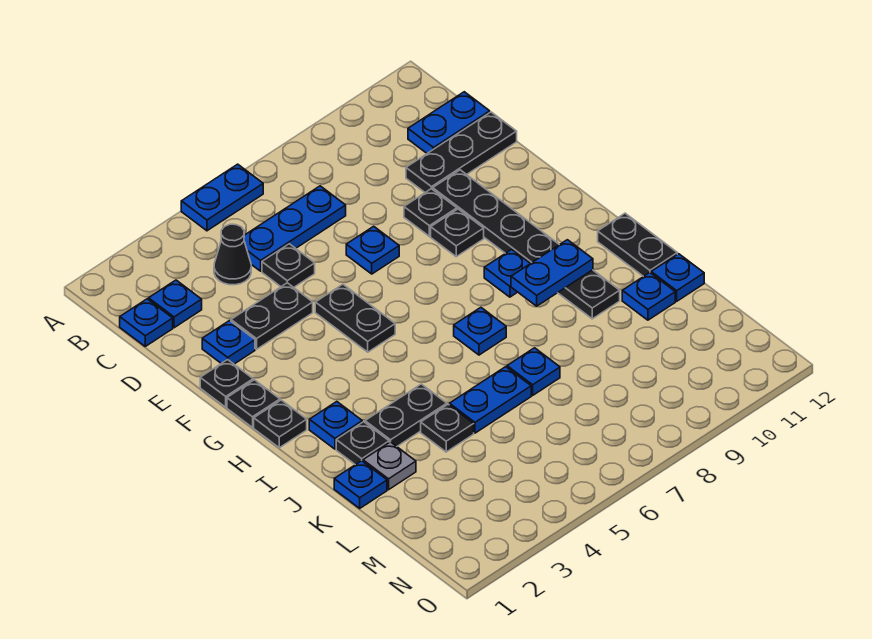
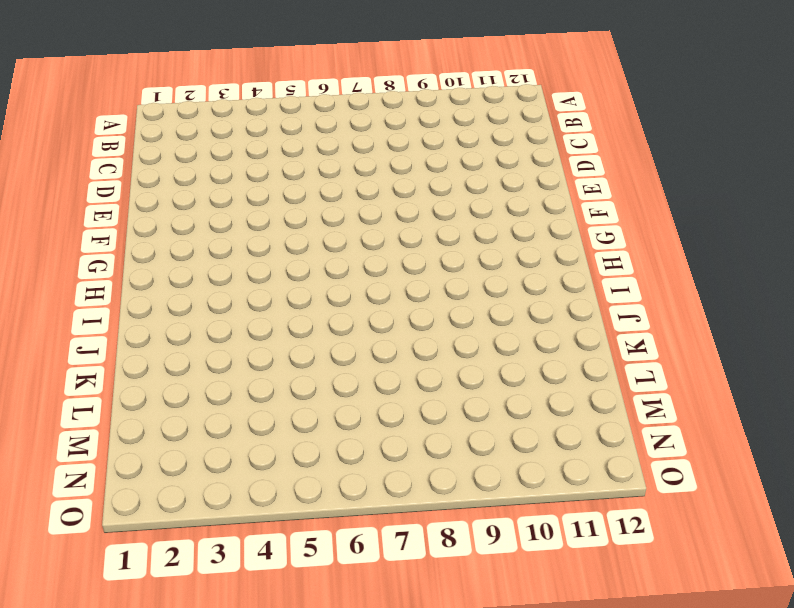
none -> blue 1x2 plate [181,164,263,231]
none -> blue 1x1 plate [120,299,173,346]
none -> blue 1x1 plate [149,280,202,328]
none -> black 1x1 cone [214,224,251,285]

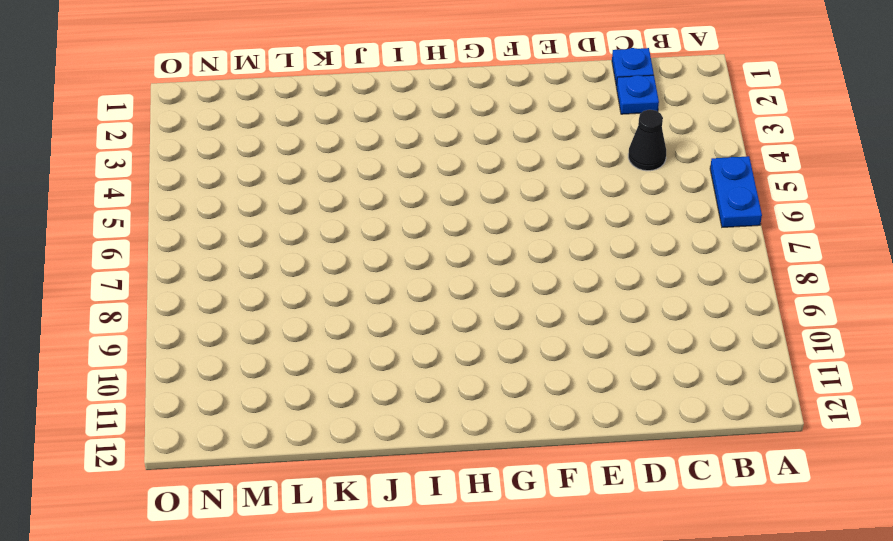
none -> blue 1x3 plate [244,186,346,271]
none -> blue 1x2 plate [408,92,490,153]
none -> black 1x1 plate [262,244,315,287]
none -> black 1x3 plate [406,112,517,192]

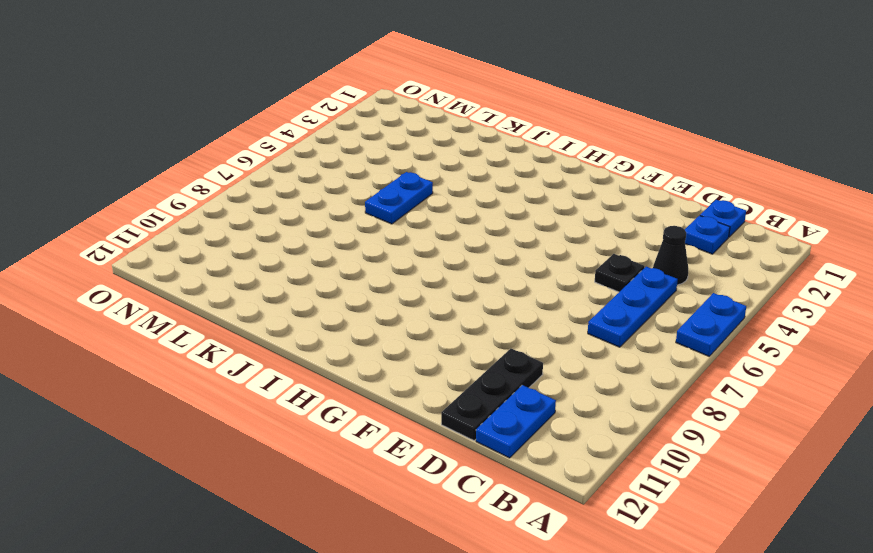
none -> blue 1x1 plate [202,321,255,364]
none -> black 1x2 plate [231,283,313,349]
none -> blue 1x1 plate [346,226,399,274]
none -> black 1x1 plate [404,189,457,236]

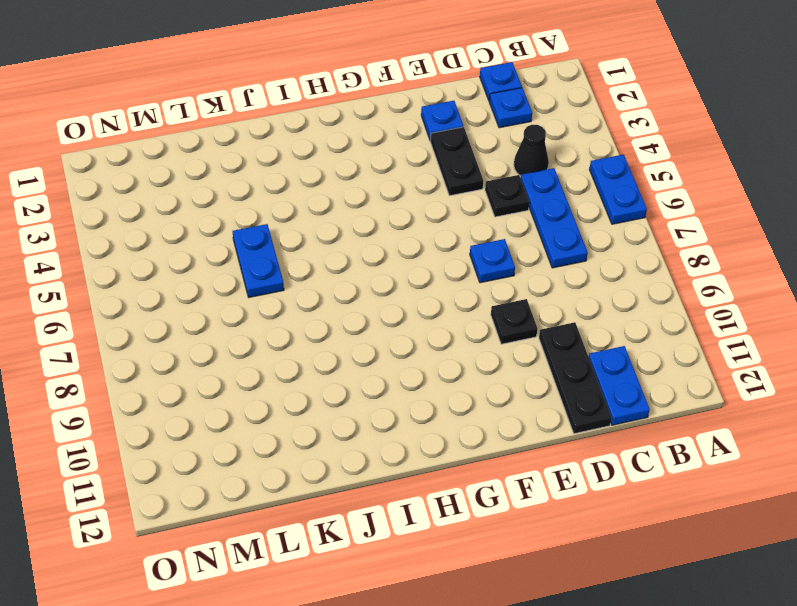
none -> black 1x6 plate [433,170,620,319]
none -> black 1x1 plate [200,360,253,407]
none -> black 1x2 plate [315,284,395,352]
none -> black 1x1 plate [431,209,484,257]

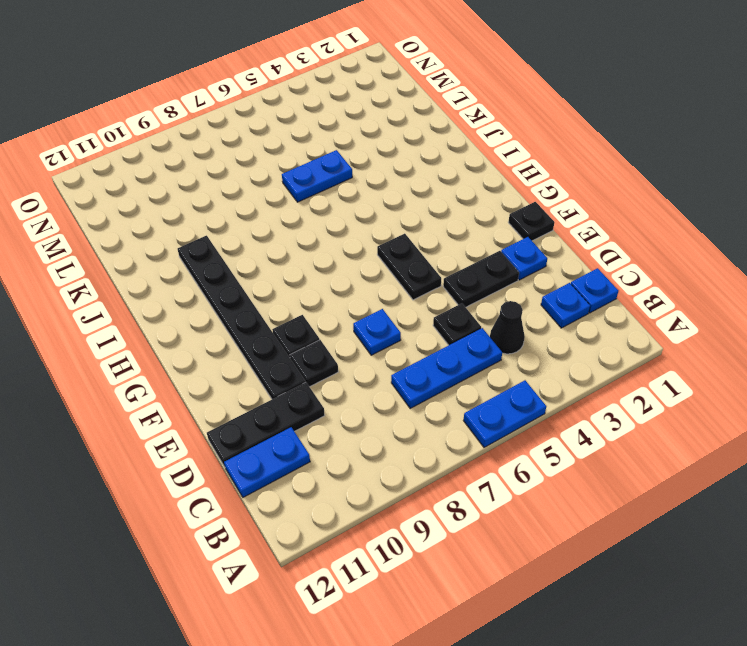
none -> black 1x1 plate [227,380,280,427]
none -> black 1x1 plate [254,400,307,448]
none -> blue 1x1 plate [484,250,531,297]
none -> blue 1x1 plate [309,402,362,449]

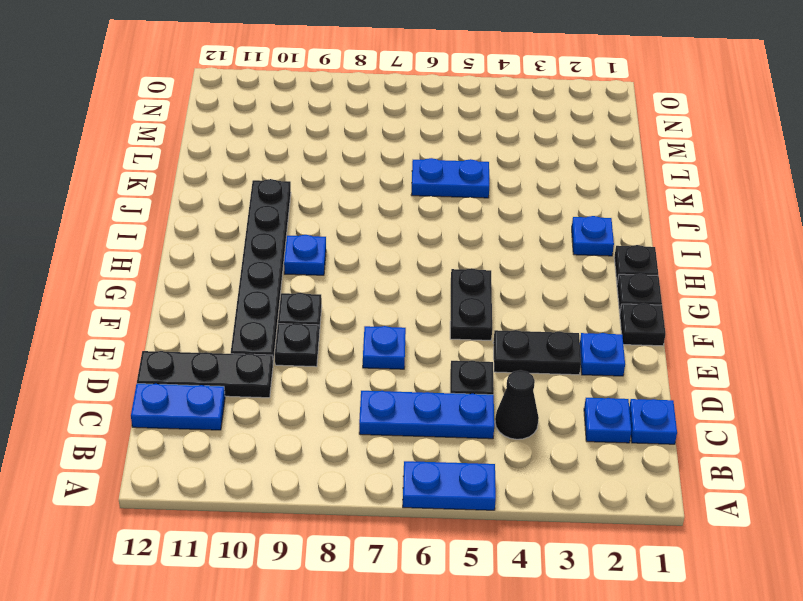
none -> blue 1x1 plate [454,308,506,355]
none -> black 1x2 plate [598,213,677,277]
none -> black 1x1 plate [336,422,389,465]
none -> black 1x2 plate [365,384,447,446]

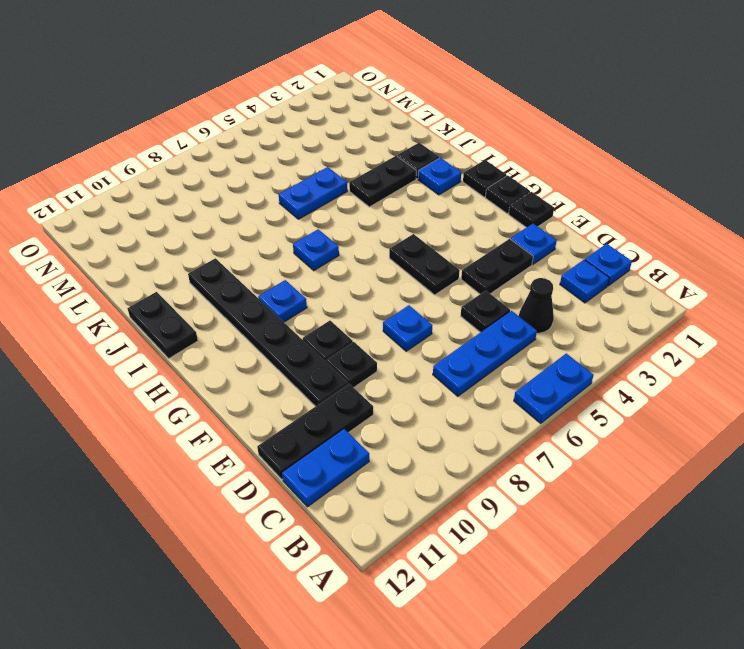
none -> blue 1x1 plate [334,461,387,508]
none -> grey 1x1 plate [363,442,416,490]
none -> black 1x1 plate [421,404,474,452]
none -> blue 1x1 plate [507,348,560,395]

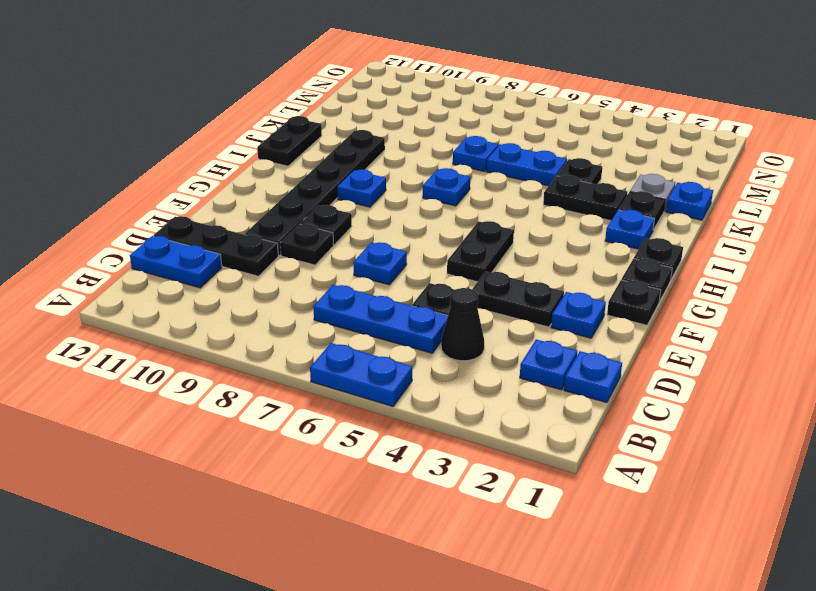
none -> blue 1x1 plate [622,273,675,320]
none -> blue 1x1 plate [651,254,704,301]
none -> blue 1x2 plate [511,240,593,306]

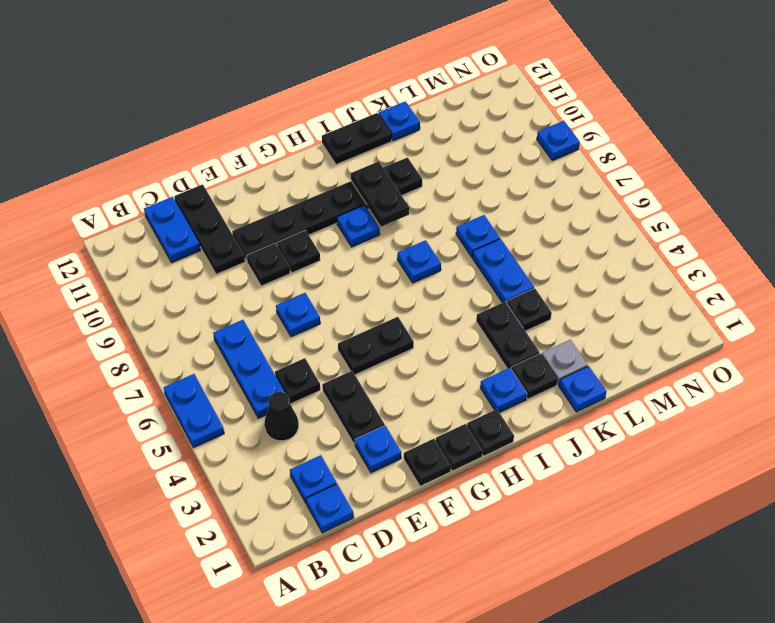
black 1x2 plate [351,161,409,227] -> blue 1x2 plate [511,240,593,306]
blue 1x1 plate [537,121,580,161] -> blue 1x1 plate moved to [622,273,675,320]

